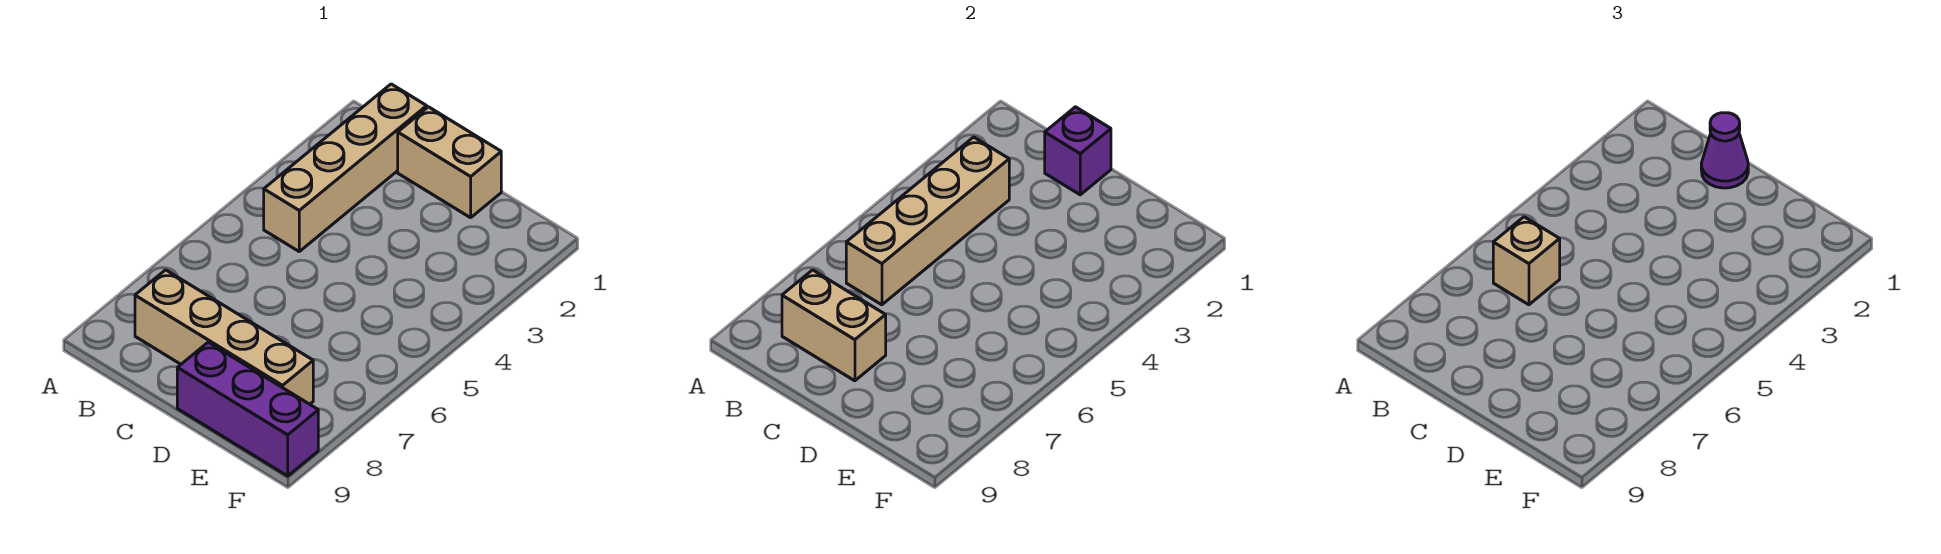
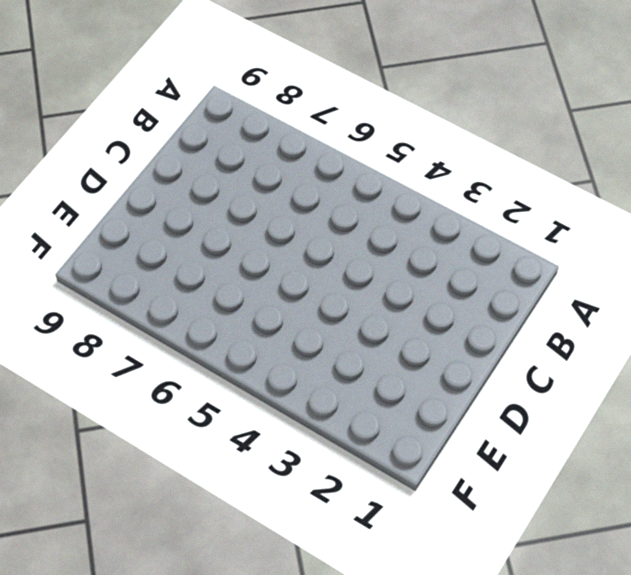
none -> tan 1x4 brick [264,84,427,251]
none -> tan 1x4 brick [135,270,313,404]

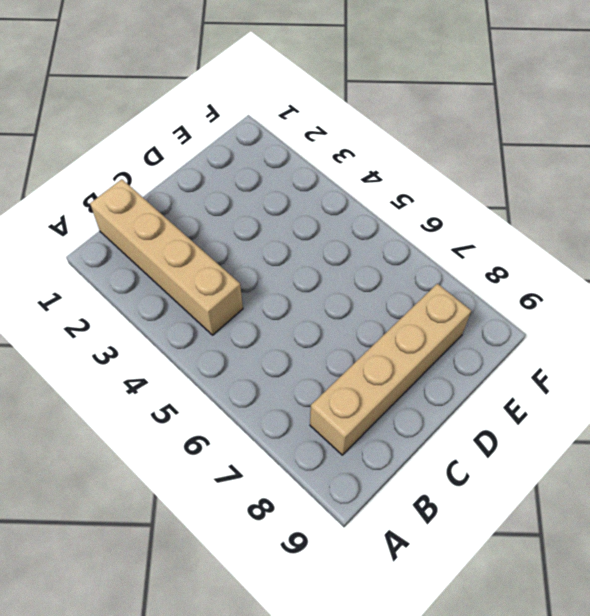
none -> tan 1x2 brick [398,107,501,218]
none -> purple 1x3 brick [177,342,318,476]

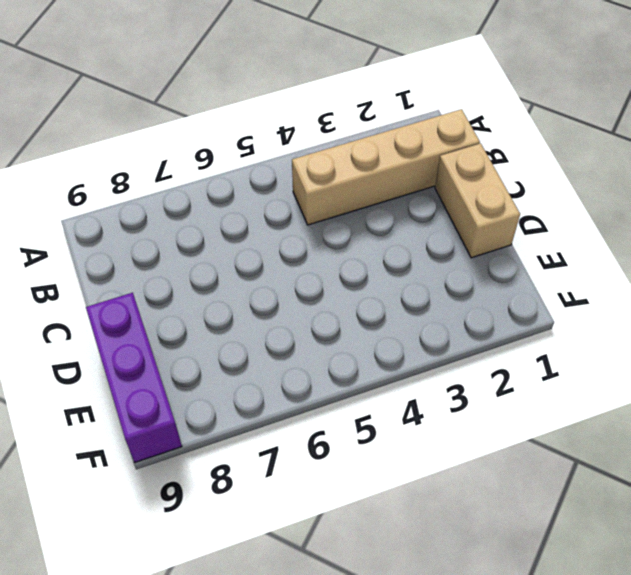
none -> tan 1x4 brick [135,270,313,404]
none -> tan 1x4 brick [846,137,1009,305]

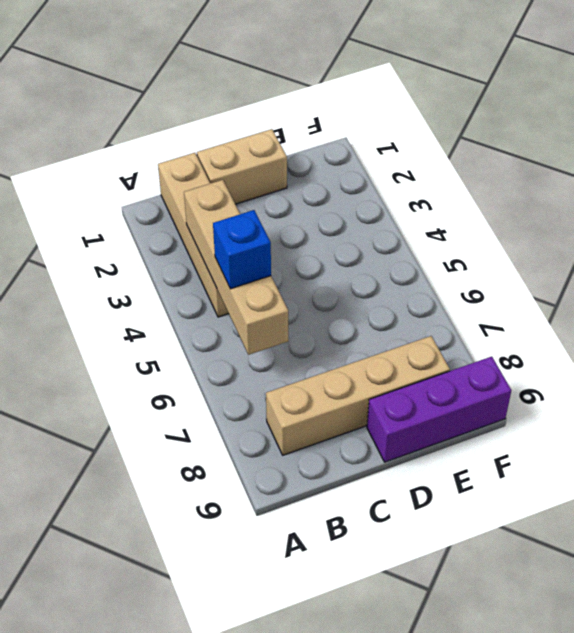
blue 1x1 brick [213,210,271,289] -> none
none -> tan 1x2 brick [782,270,886,381]
none -> purple 1x1 brick [1045,107,1111,195]

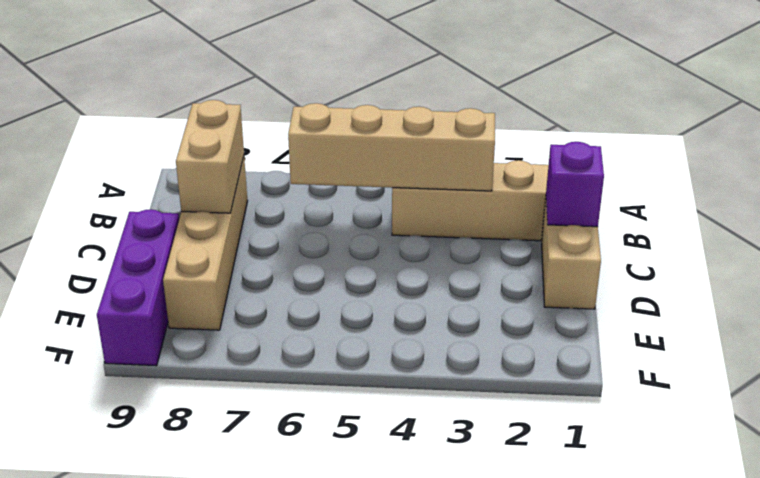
none -> tan 1x1 brick [1493,217,1560,305]
none -> purple 1x1 cone [1701,113,1748,188]

